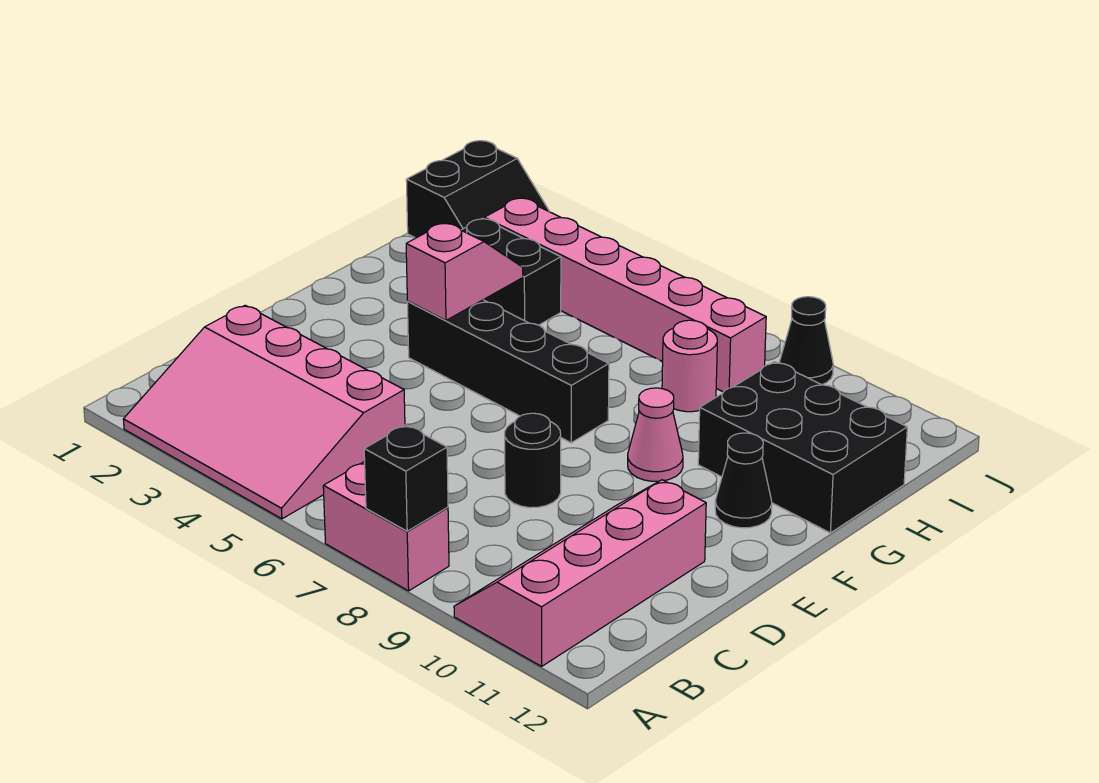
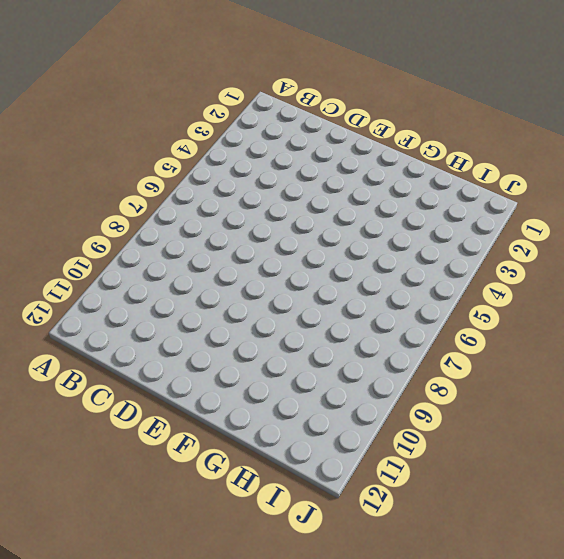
none -> pink 3x4 slope [123,305,405,519]
none -> pink 1x2 brick [323,462,449,591]
none -> pink 2x4 slope [454,480,706,666]

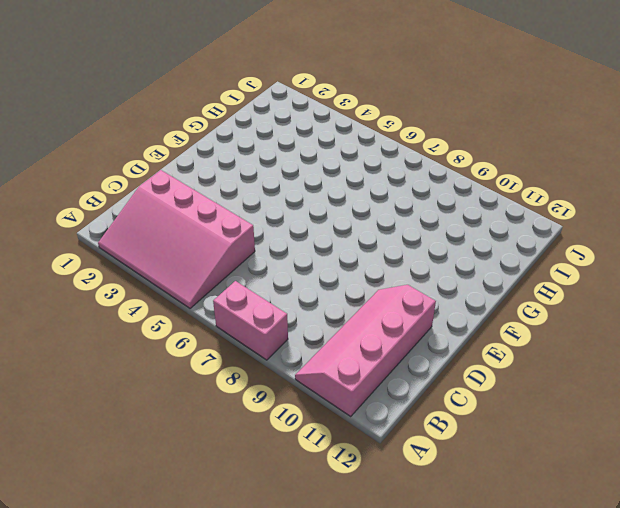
none -> black 1x1 round brick [505,413,561,508]
none -> black 1x4 brick [407,300,609,443]
none -> pink 1x1 cone [628,388,683,481]

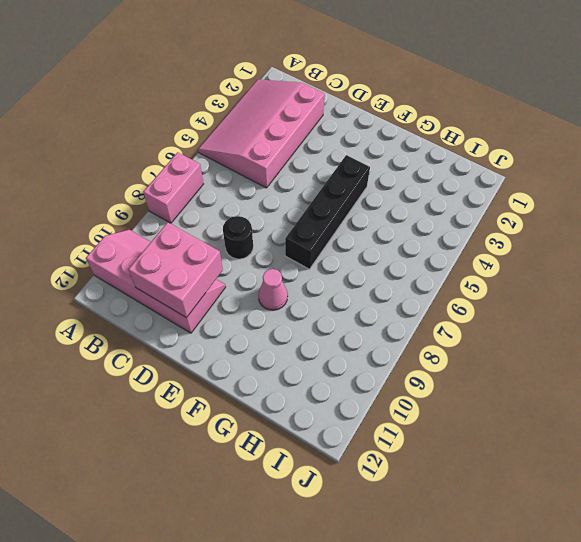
pink 2x2 brick [129,222,223,318] -> none
none -> black 1x1 cone [715,433,772,528]
none -> black 2x3 brick [698,362,907,533]
none -> black 1x2 brick [462,218,561,325]

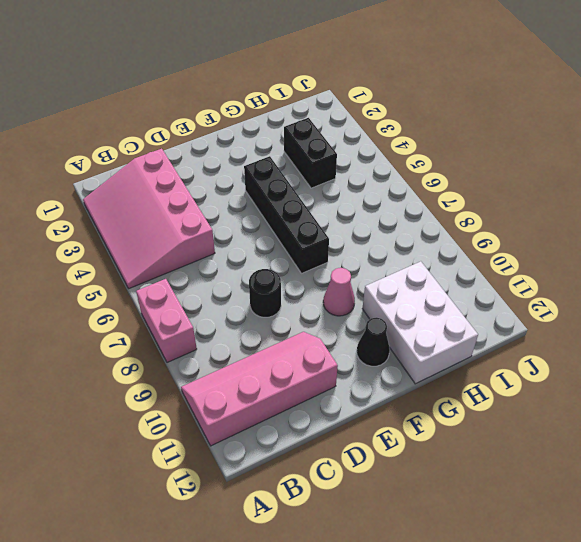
white 2x3 brick [362,261,478,384] -> black 2x3 brick [698,362,907,533]
none -> pink 1x1 round brick [662,320,717,412]
none -> black 2x2 slope [406,141,550,238]
none -> pink 1x6 brick [484,198,766,392]

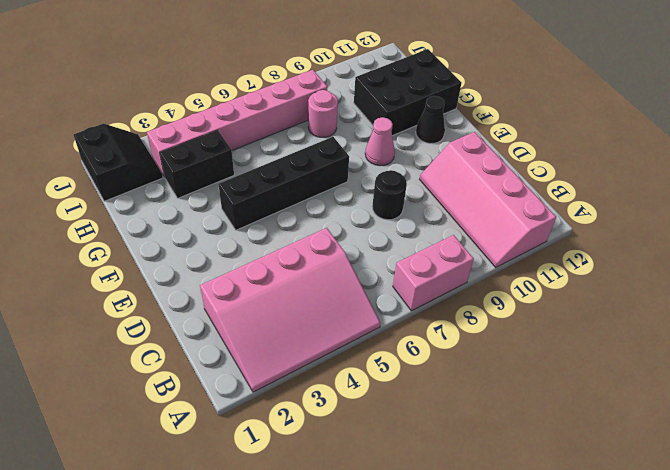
none -> black 1x1 cone [780,297,833,385]
none -> black 1x1 brick [364,425,448,531]
none -> pink 1x2 slope [406,223,523,320]

